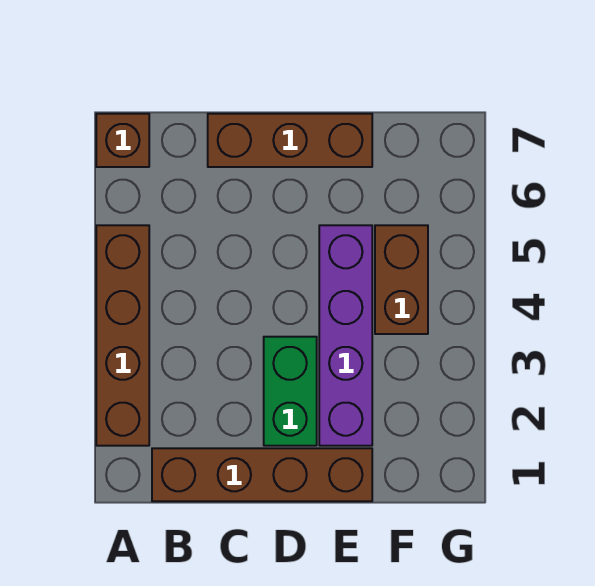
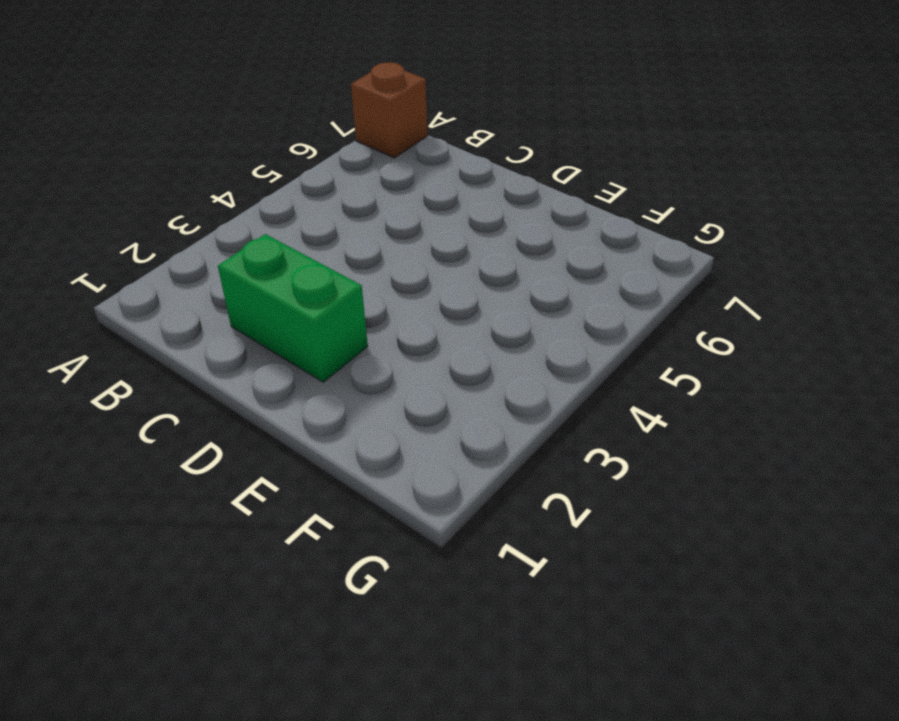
green 1x2 brick [218,234,368,382] -> green 1x2 brick turned to [264,337,317,446]
none -> brown 1x4 brick [96,225,149,446]
none -> brown 1x4 brick [152,448,372,501]

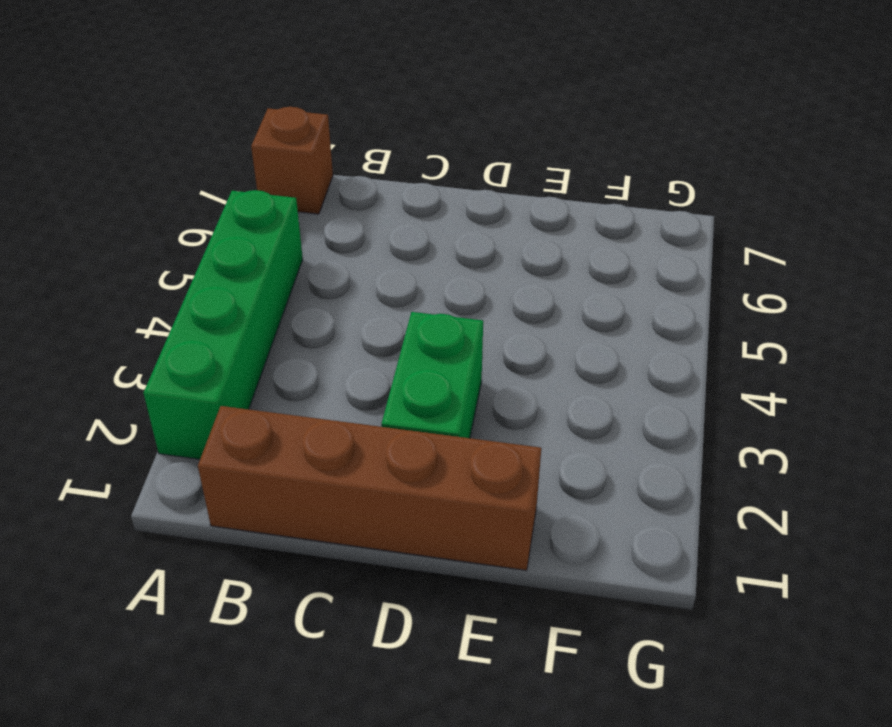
green 1x4 brick [144,190,303,459] -> brown 1x4 brick [96,225,149,446]
none -> brown 1x3 brick [208,114,372,167]
none -> purple 1x4 brick [319,225,372,446]

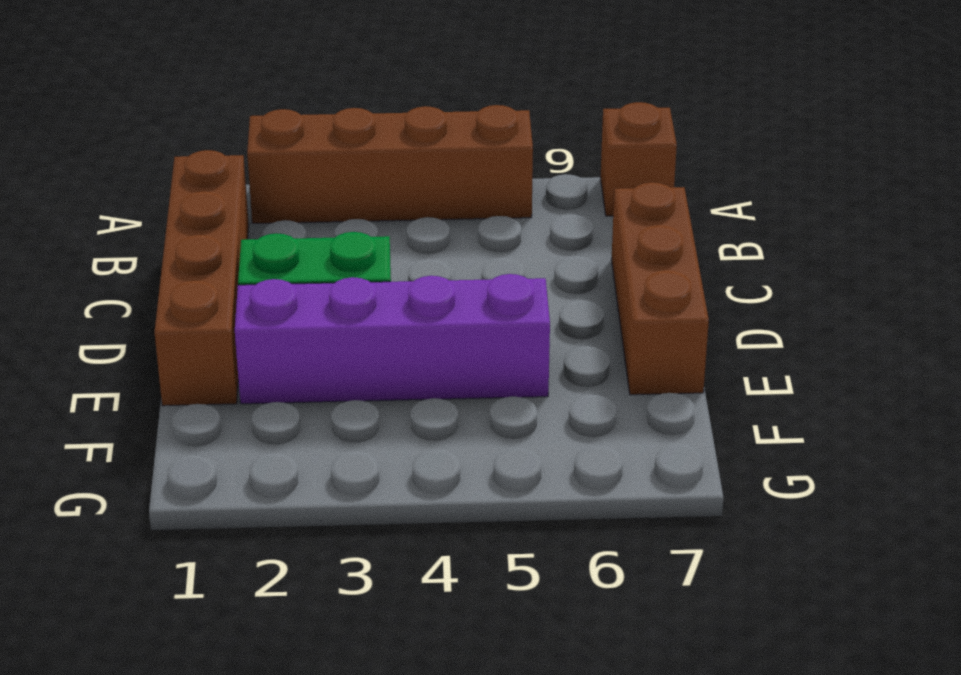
none -> brown 1x2 brick [375,225,428,334]

